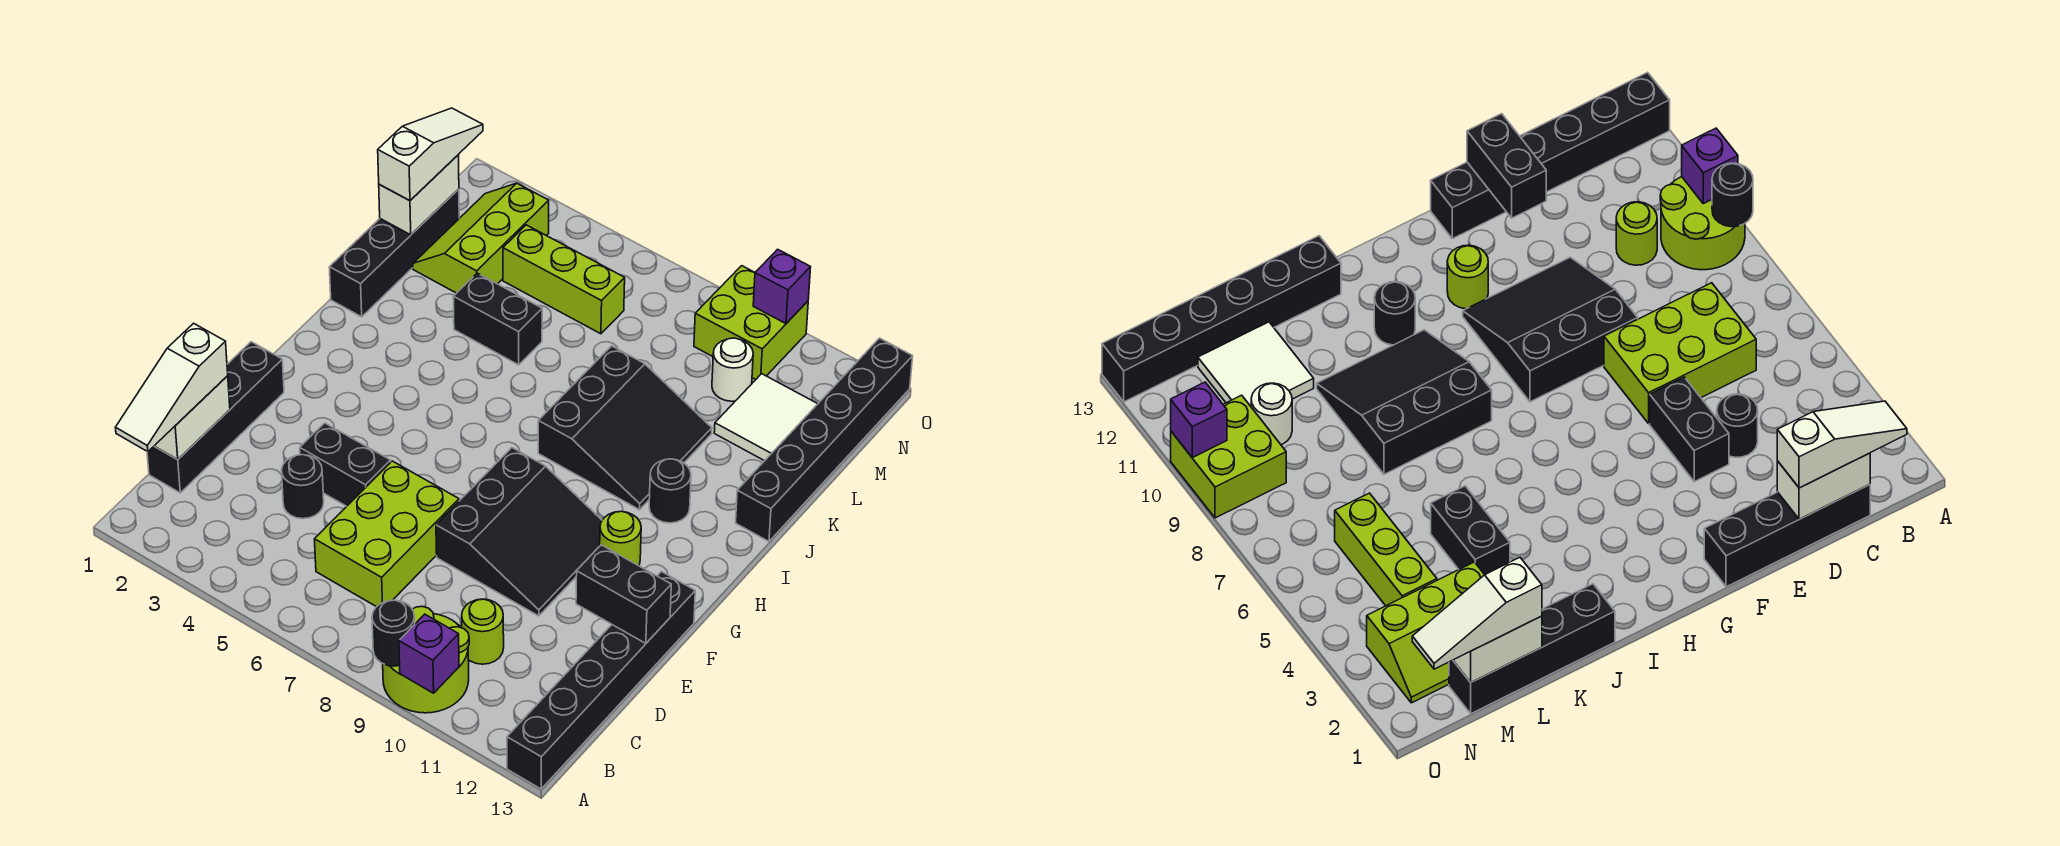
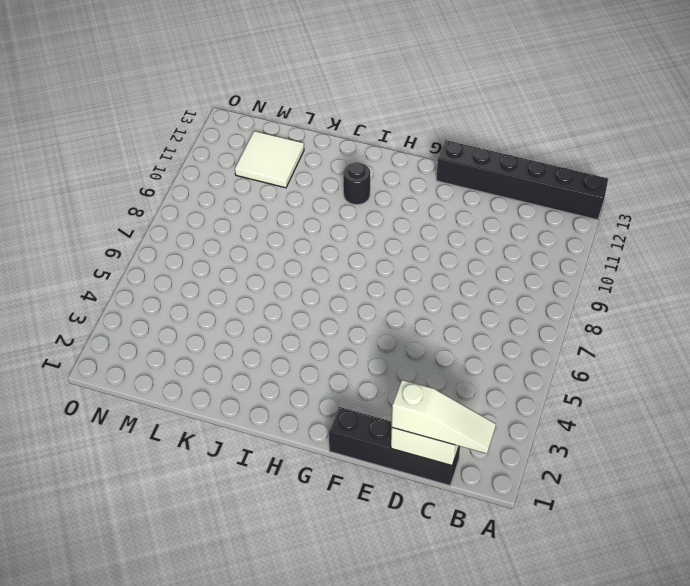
none -> lime 2x2 round brick [383,606,469,713]
none -> lime 2x3 brick [315,461,459,607]
none -> lime 1x1 round brick [462,599,504,664]

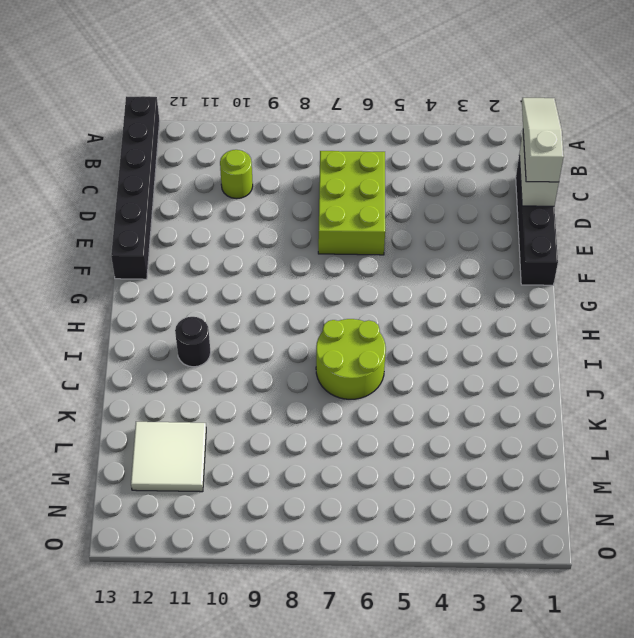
lime 2x2 round brick [316,319,386,399] -> lime 2x2 round brick moved to [383,606,469,713]
none -> black 1x1 round brick [281,455,324,519]
none -> black 1x2 brick [300,423,391,506]
none -> black 3x3 slope [436,448,602,616]

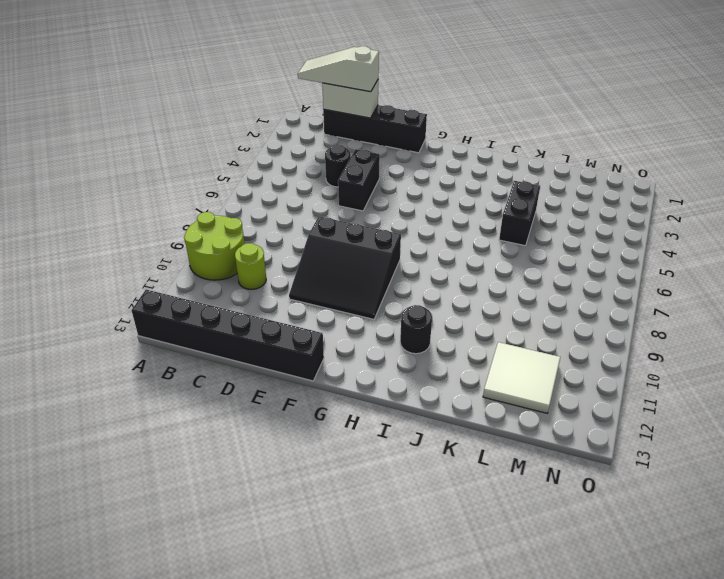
none -> lime 2x3 brick [315,461,459,607]
none -> lime 1x1 round brick [600,511,641,566]
none -> black 3x3 slope [538,346,712,510]

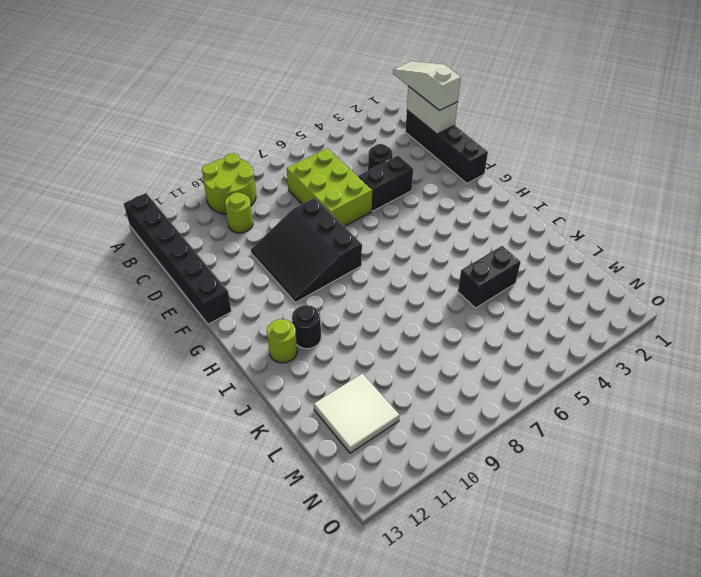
lime 1x1 round brick [267,319,297,363] -> lime 1x1 round brick moved to [600,511,641,566]
none -> black 3x3 slope [538,346,712,510]
none -> black 1x4 brick [329,189,459,317]
none -> black 1x6 brick [736,338,913,541]

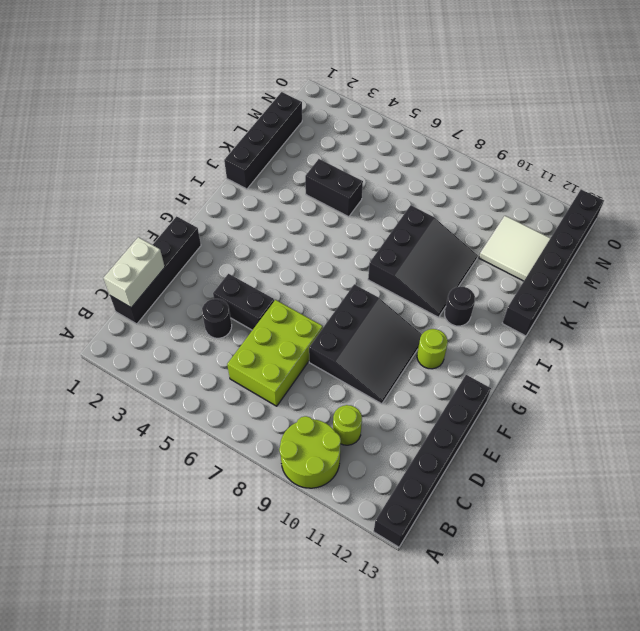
none -> lime 2x3 slope [413,183,549,293]
none -> lime 1x3 brick [503,225,625,334]
none -> white 1x1 round brick [712,338,753,401]

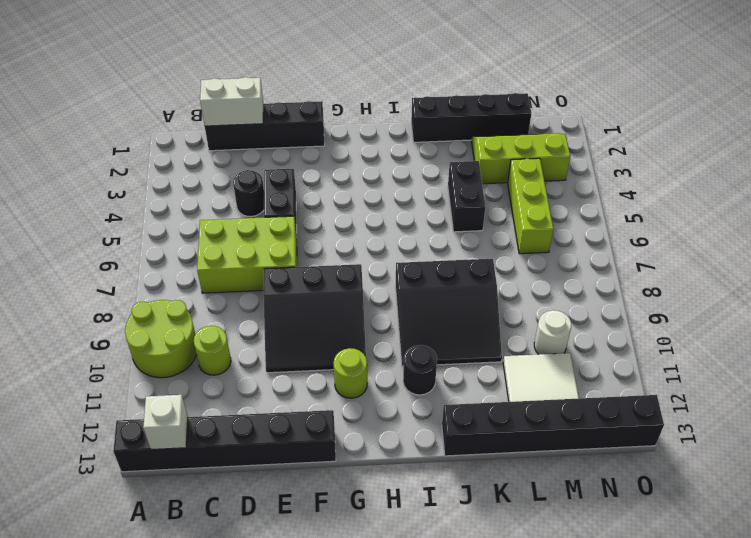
white 1x1 brick [143,395,188,450] -> none
none -> lime 2x2 brick [694,266,808,380]
none -> black 1x1 round brick [372,600,415,666]
none -> purple 1x1 brick [399,614,459,693]

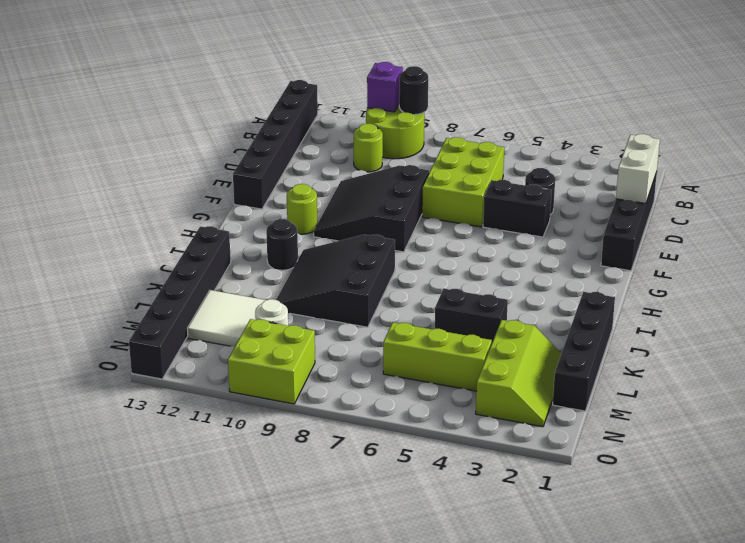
none -> black 1x2 brick [576,545,671,643]
none -> white 1x2 brick [379,155,459,235]
none -> purple 1x1 brick [753,249,811,324]

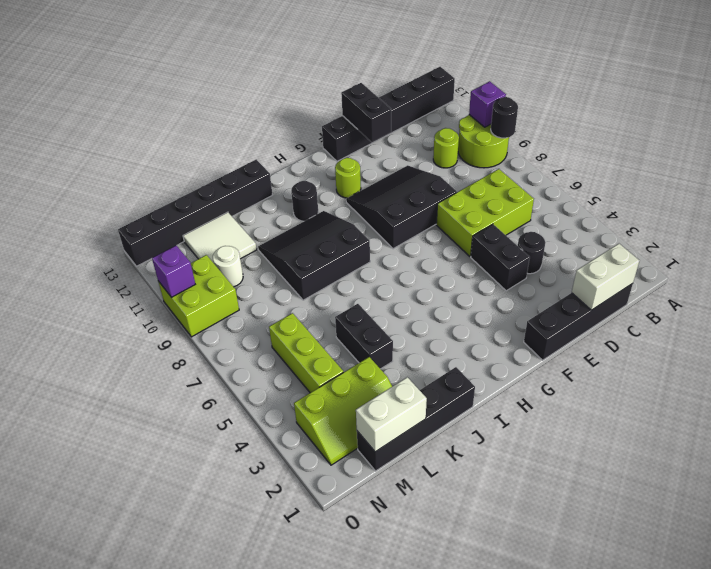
none -> white 1x3 slope [115,323,228,452]
none -> white 1x3 slope [378,108,483,201]

